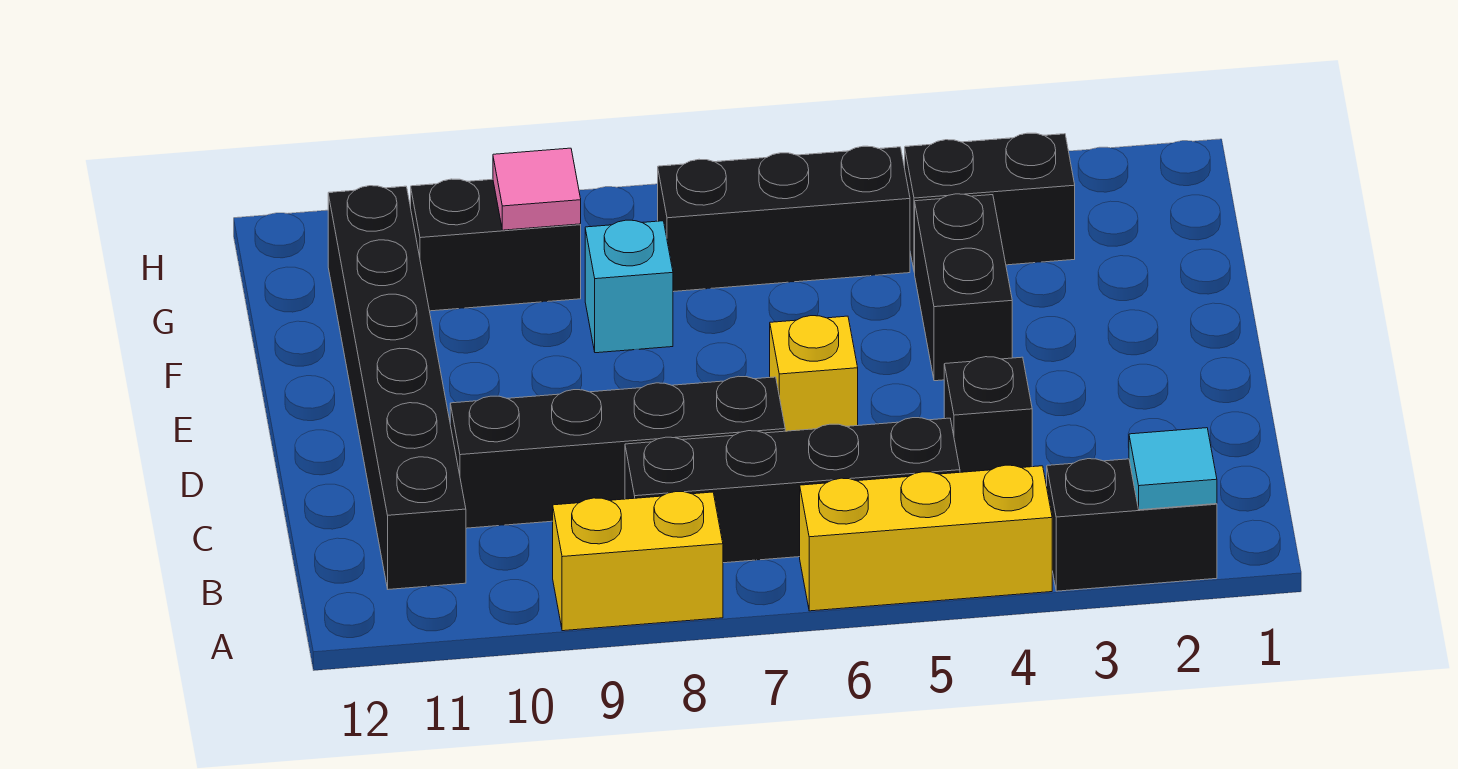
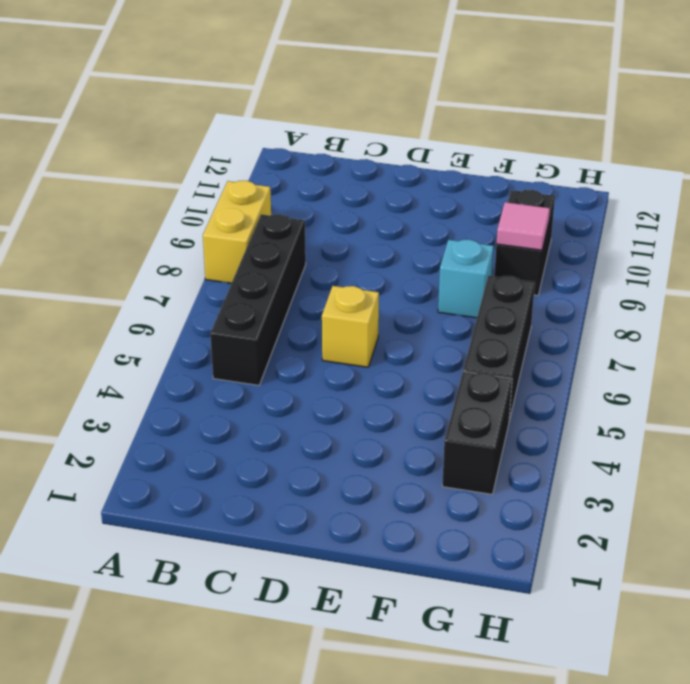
none -> black 1x2 brick [1047,459,1217,591]
none -> yellow 1x3 brick [800,465,1052,611]
none -> black 1x6 brick [328,186,466,589]

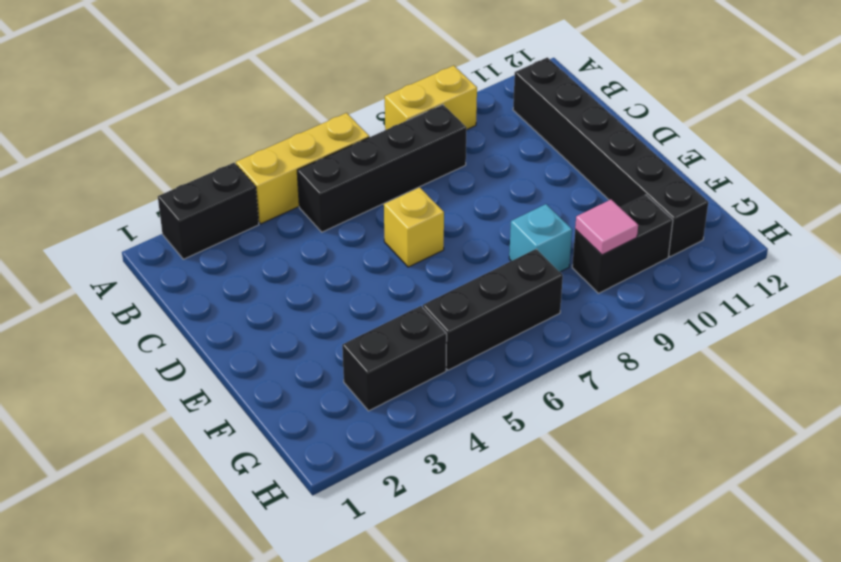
none -> black 1x1 brick [944,357,1032,472]
none -> black 1x4 brick [450,376,785,528]
none -> black 1x2 brick [915,194,1012,381]

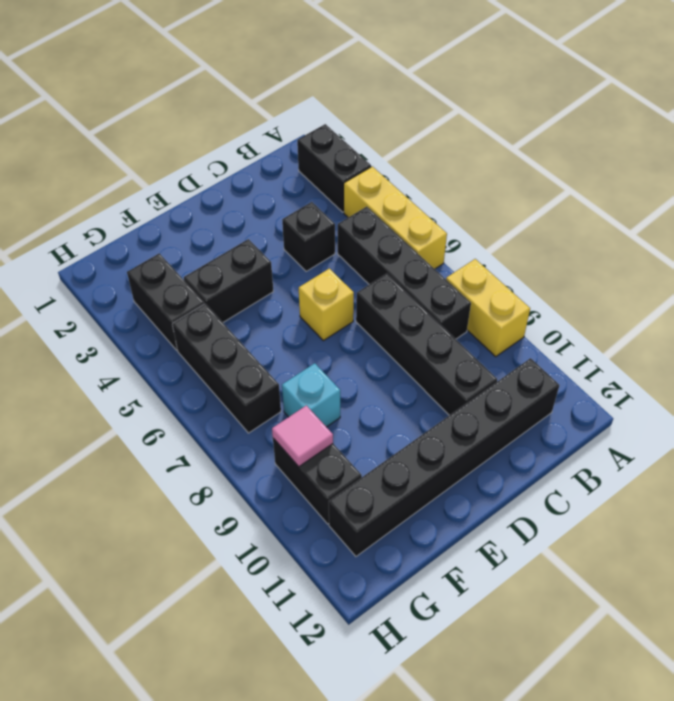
none -> cyan 1x1 tile [1129,428,1217,510]

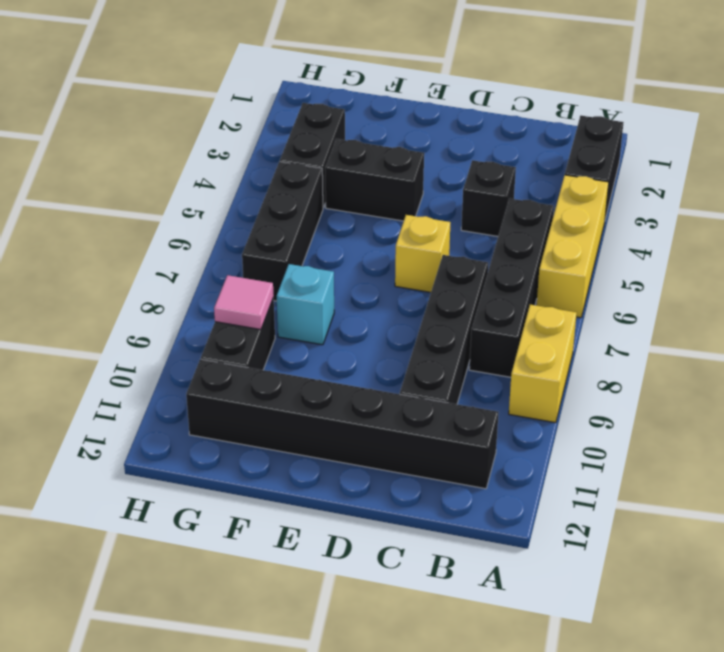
none -> cyan 1x1 tile [1129,428,1217,510]

